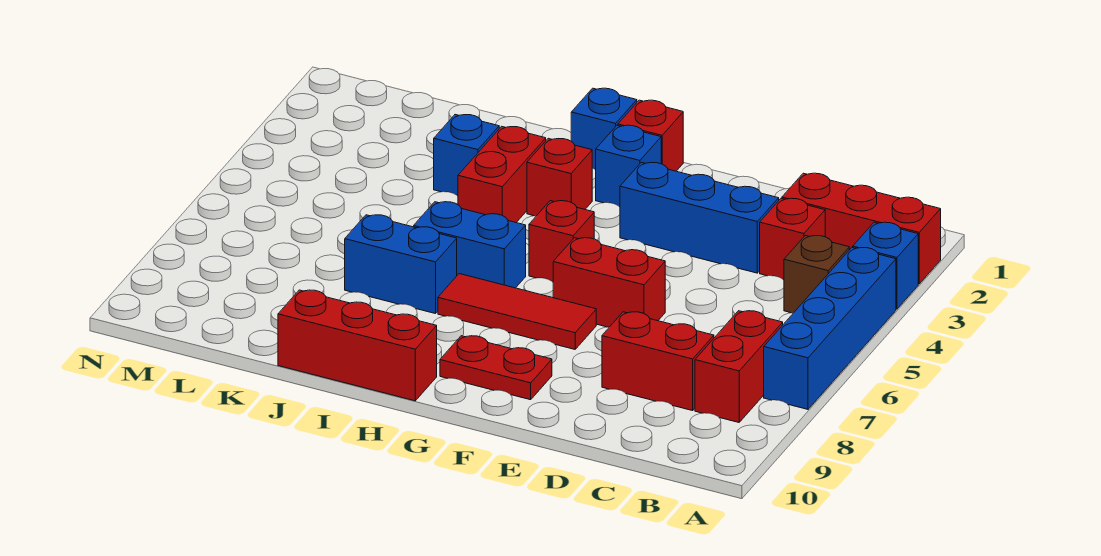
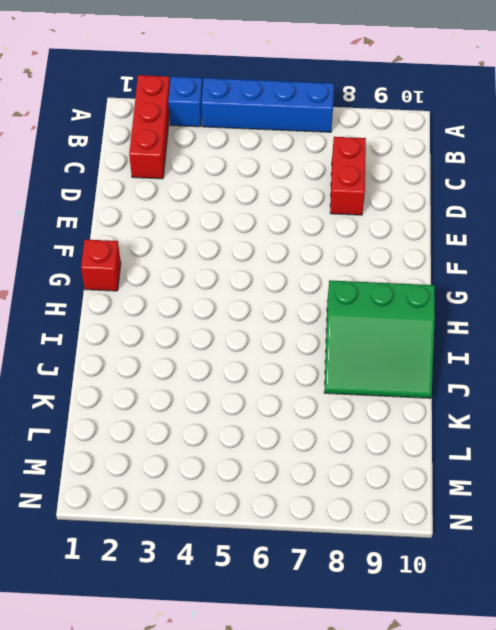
green 3x3 slope [324,280,435,398] -> red 1x3 brick [278,290,437,401]
none -> brown 1x1 brick [784,235,849,313]
none -> red 1x2 brick [695,311,783,422]
none -> red 1x1 brick [760,198,825,280]

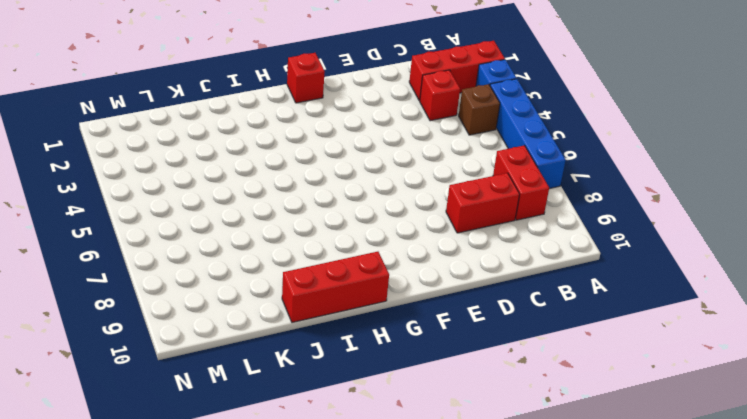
none -> blue 1x3 brick [620,162,779,273]
none -> red 1x2 brick [553,238,665,327]
none -> red 1x3 tile [438,274,596,349]

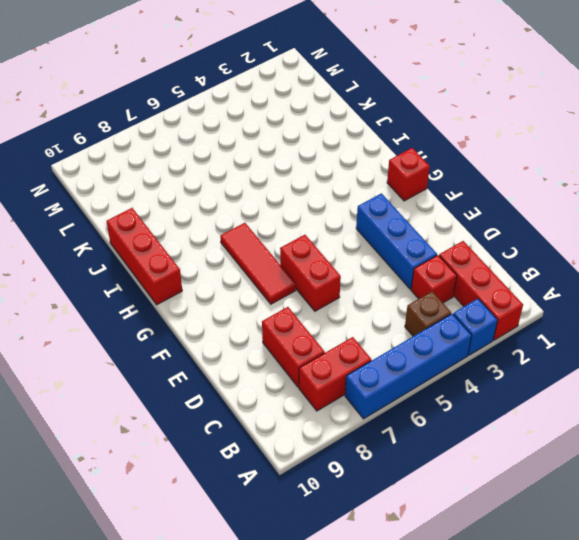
none -> red 1x2 plate [440,336,552,400]
none -> blue 1x1 brick [596,125,661,207]
none -> red 1x1 brick [529,201,594,282]

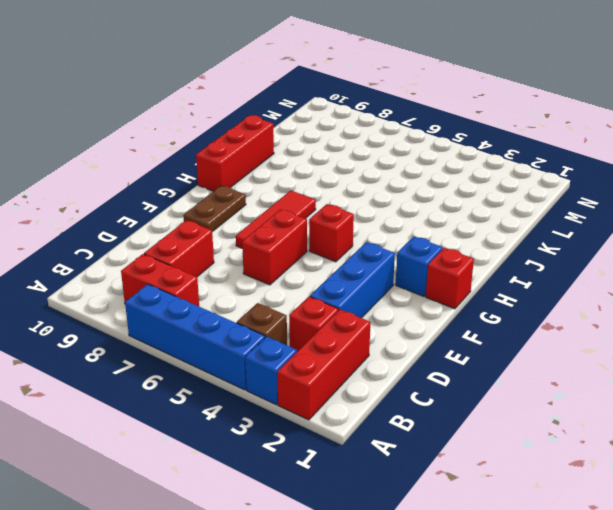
brown 1x2 plate [183,186,246,232] -> red 1x2 plate [440,336,552,400]
none -> blue 1x1 brick [571,88,637,170]
none -> red 1x1 brick [527,138,592,216]
none -> blue 1x2 brick [414,202,526,288]

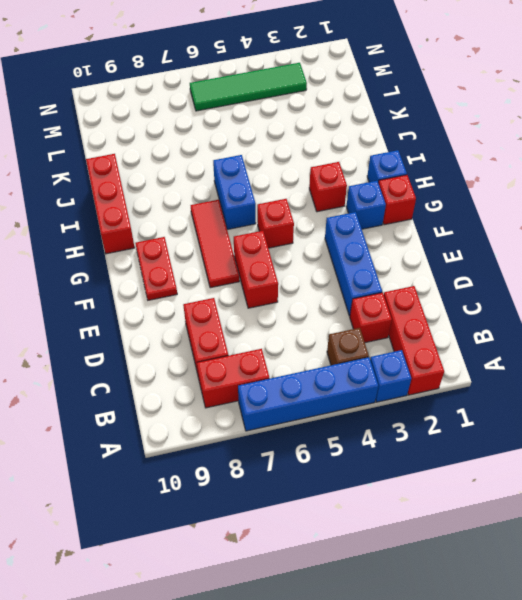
green 1x4 tile [190,63,307,111] -> none
none -> red 1x2 brick [458,126,546,222]
none -> blue 1x2 brick [345,215,457,314]
none -> blue 1x1 brick [434,115,499,196]

